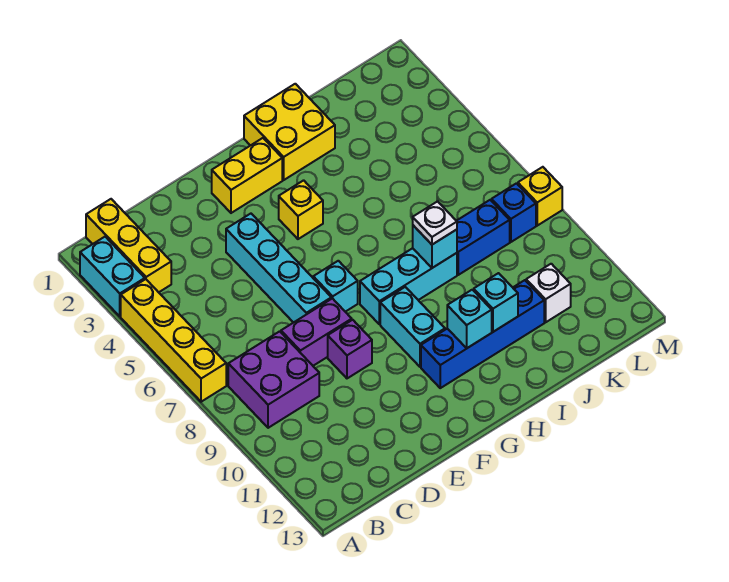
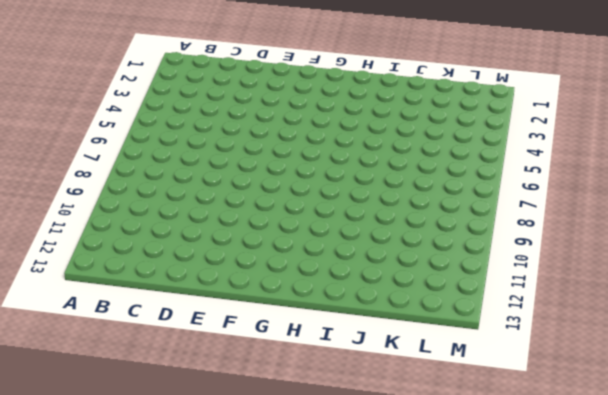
none -> cyan 1x2 brick [80,237,145,316]
none -> yellow 1x4 brick [121,279,226,402]
none -> yellow 1x3 brick [86,199,171,292]

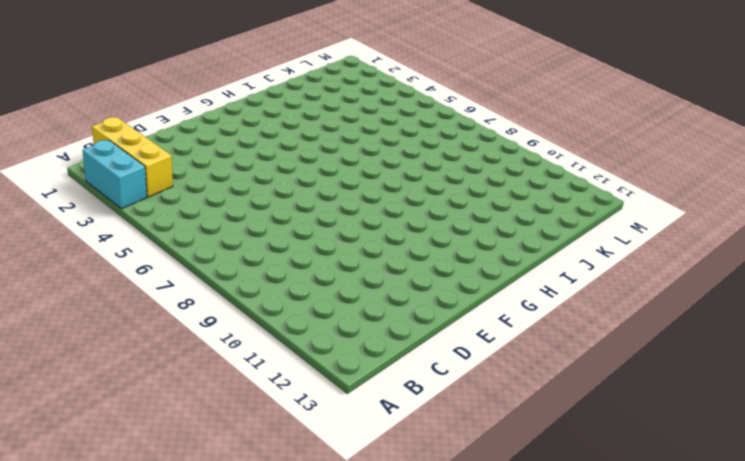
none -> yellow 1x4 brick [121,279,226,402]
none -> purple 2x2 brick [228,331,319,428]
none -> purple 1x2 brick [281,298,352,366]

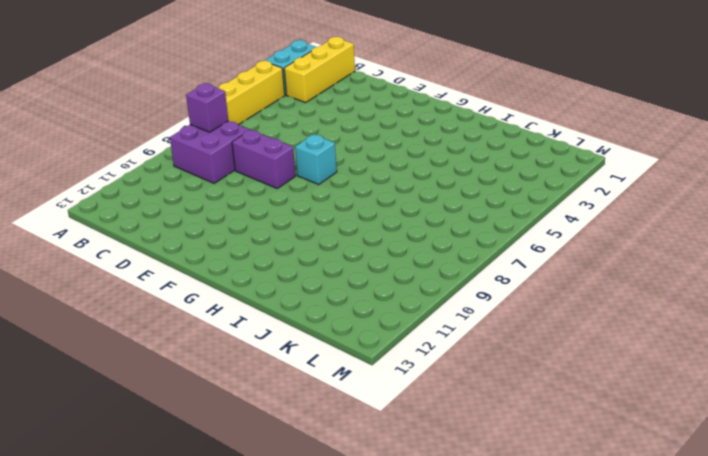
purple 1x1 brick [186,83,228,132] -> purple 1x1 brick moved to [328,320,372,378]
none -> cyan 1x4 brick [226,214,331,323]
none -> yellow 1x2 brick [212,138,282,213]
none -> yellow 1x1 brick [279,180,323,239]

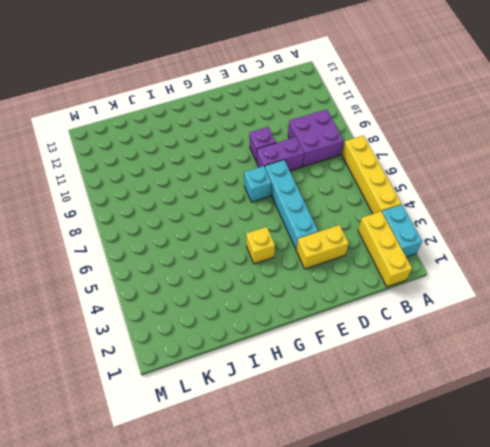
yellow 1x2 brick [296,225,349,269] -> yellow 1x2 brick moved to [212,138,282,213]
none -> cyan 1x3 brick [360,248,457,324]
none -> cyan 1x2 brick [380,287,445,367]
none -> blue 1x4 brick [421,280,544,388]

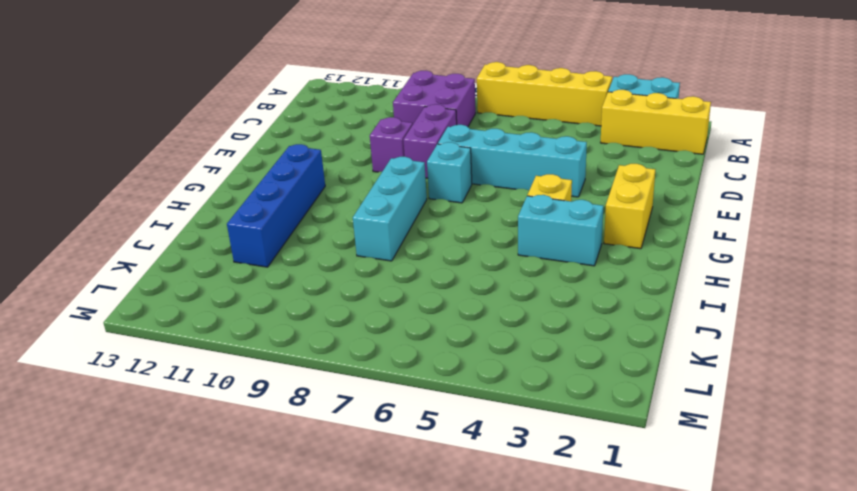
cyan 1x2 brick [518,195,603,266] -> cyan 1x2 brick moved to [380,287,445,367]
none -> yellow 2x2 brick [244,84,335,180]
none -> blue 1x2 brick [457,200,510,275]
none -> white 1x1 brick [526,264,571,322]

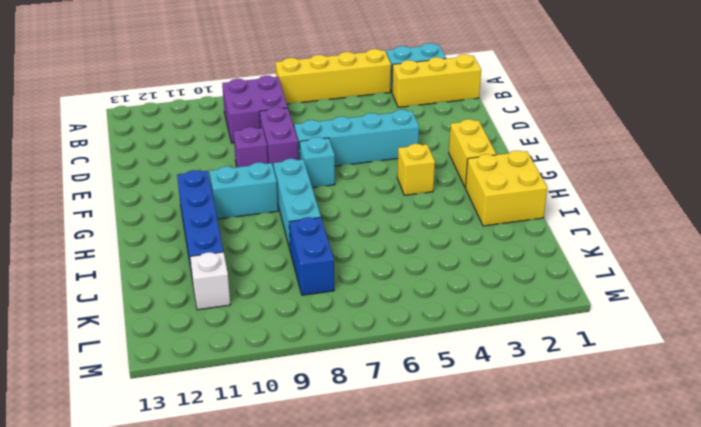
none -> blue 1x1 brick [492,183,536,242]
none -> yellow 1x1 brick [518,167,562,226]
none -> cyan 1x1 brick [447,290,492,348]

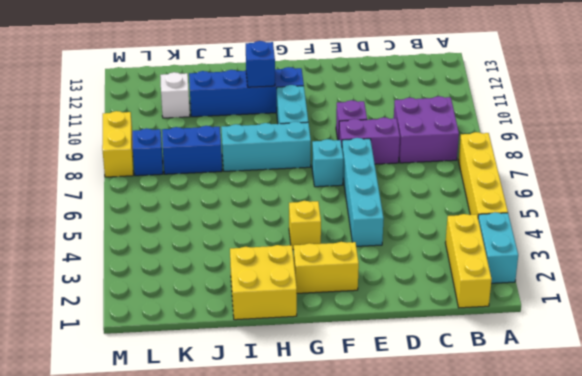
blue 1x1 brick [246,41,275,87] -> cyan 1x1 brick [447,290,492,348]
yellow 1x2 brick [102,111,133,177] -> yellow 1x1 brick [518,167,562,226]
none -> cyan 1x1 brick [413,225,457,268]
none -> cyan 1x1 brick [474,273,518,332]
none -> white 1x1 plate [413,201,457,245]

